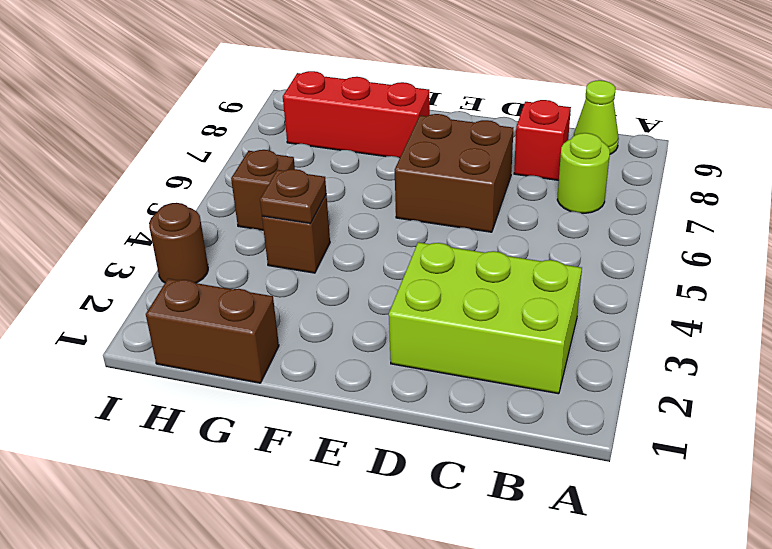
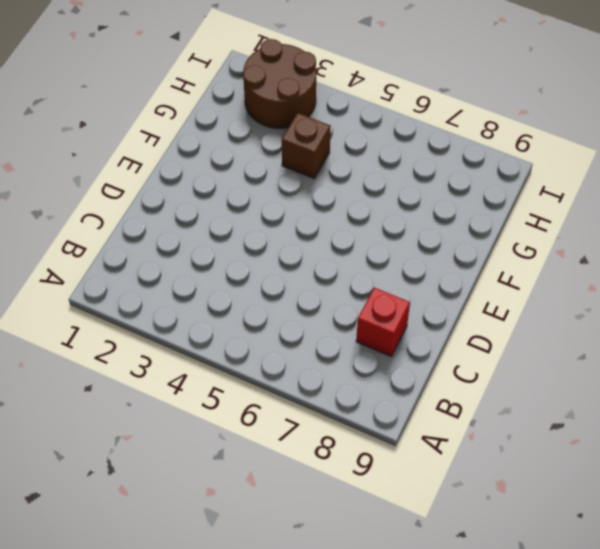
brown 2x2 round brick [243,39,316,128] -> brown 1x1 round brick [149,203,208,283]
none -> lime 2x3 brick [389,242,582,394]
none -> lime 1x1 round brick [557,133,610,213]

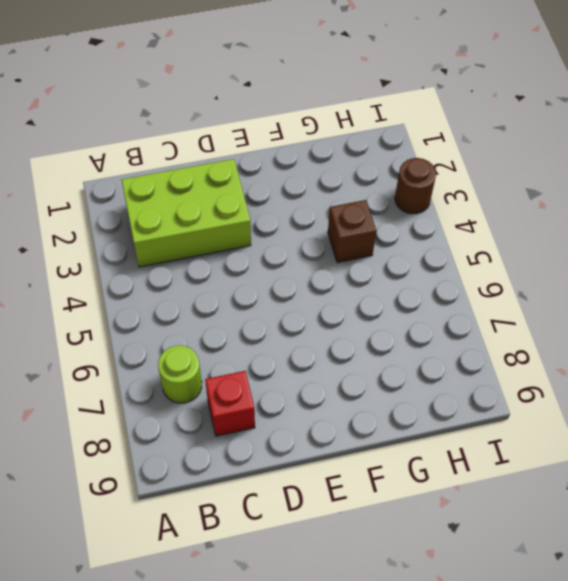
none -> lime 1x1 cone [574,80,619,154]
none -> brown 2x2 brick [395,114,513,232]

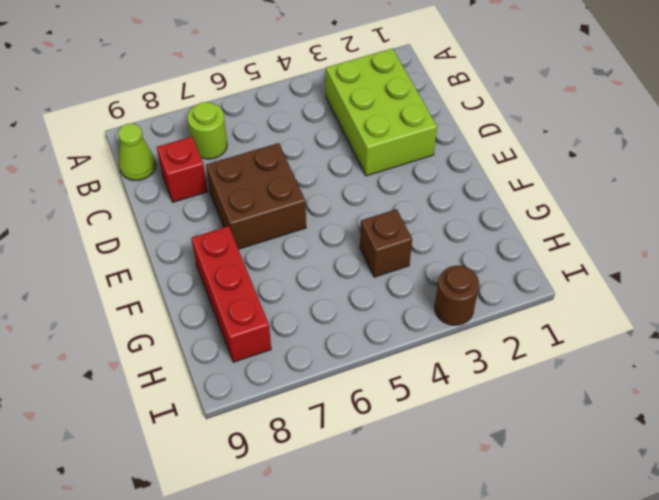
none -> brown 1x2 brick [146,279,279,383]
none -> brown 1x1 brick [231,150,295,230]

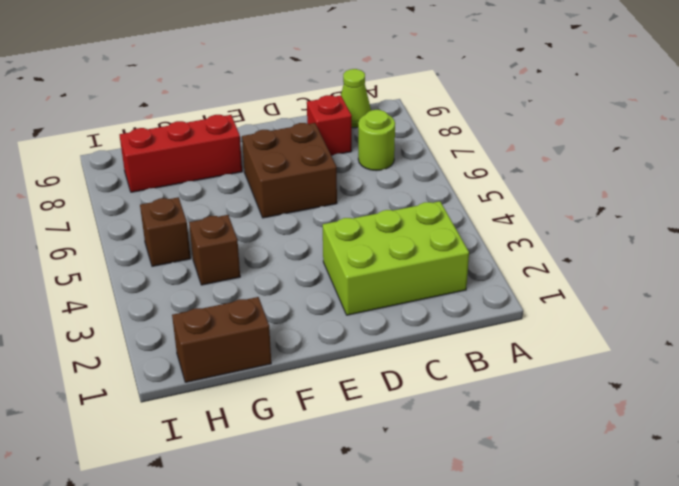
none -> brown 1x1 round brick [149,203,208,283]
none -> brown 1x1 plate [260,169,326,224]

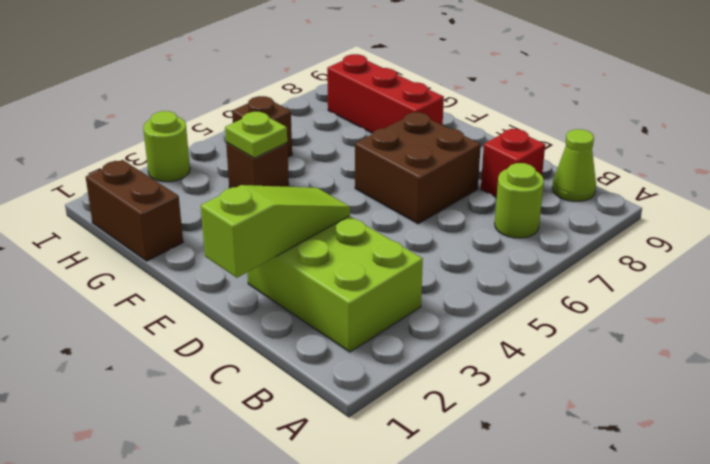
lime 1x3 slope [201,185,350,278] -> none
lime 1x1 plate [225,112,287,158] -> brown 1x1 plate [260,169,326,224]
lime 1x1 round brick [143,111,190,182] -> brown 1x1 round brick [149,203,208,283]

